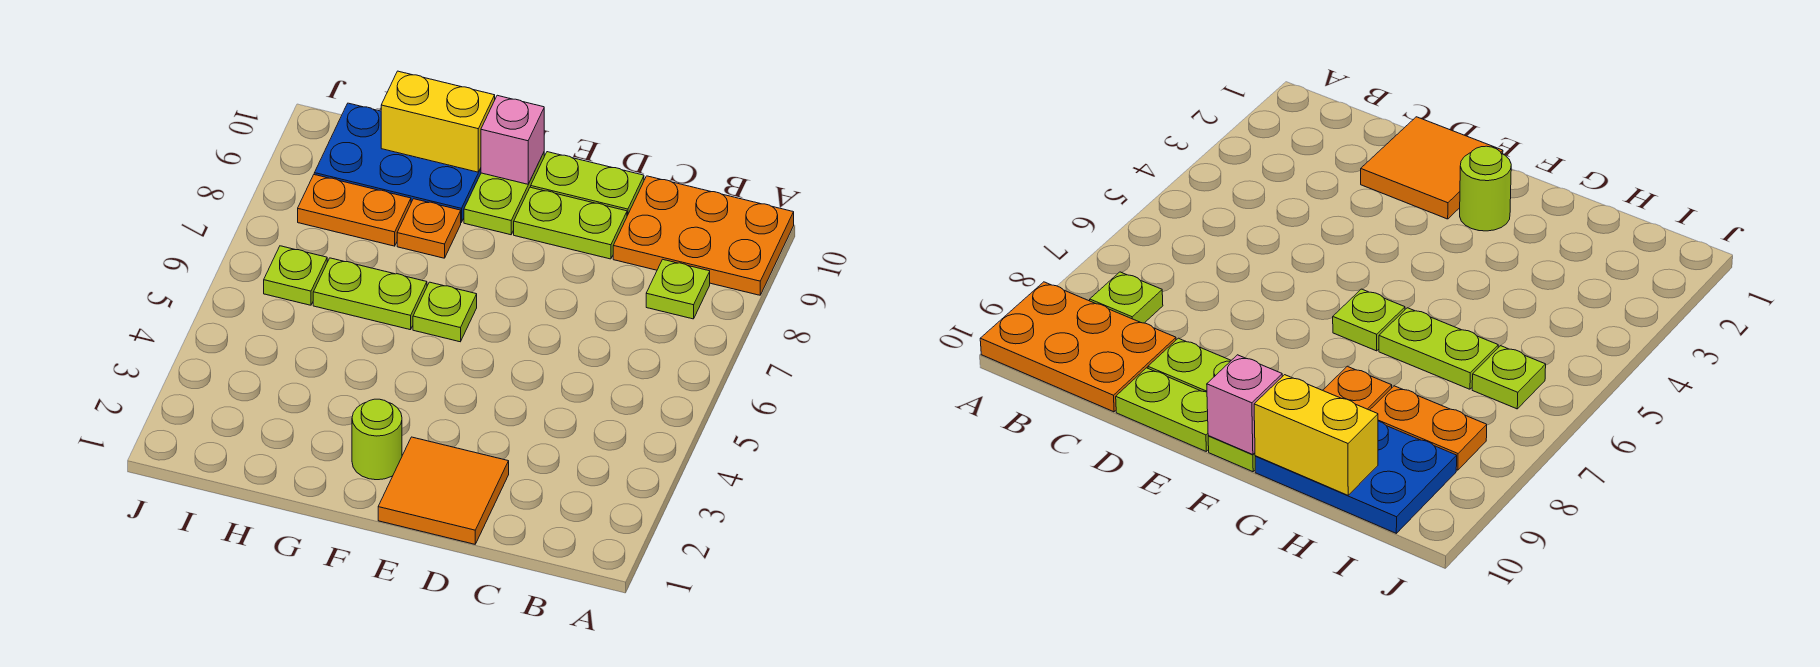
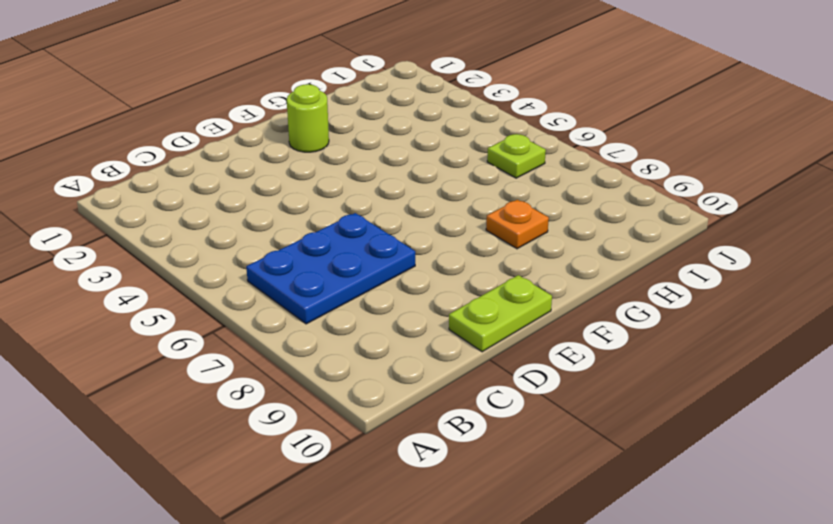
blue 2x3 plate [246,213,415,324] -> blue 2x3 plate moved to [314,103,481,222]
none -> orange 2x3 plate [613,176,794,295]
none -> lime 1x1 plate [646,259,710,319]
none -> orange 2x2 tile [378,437,509,544]

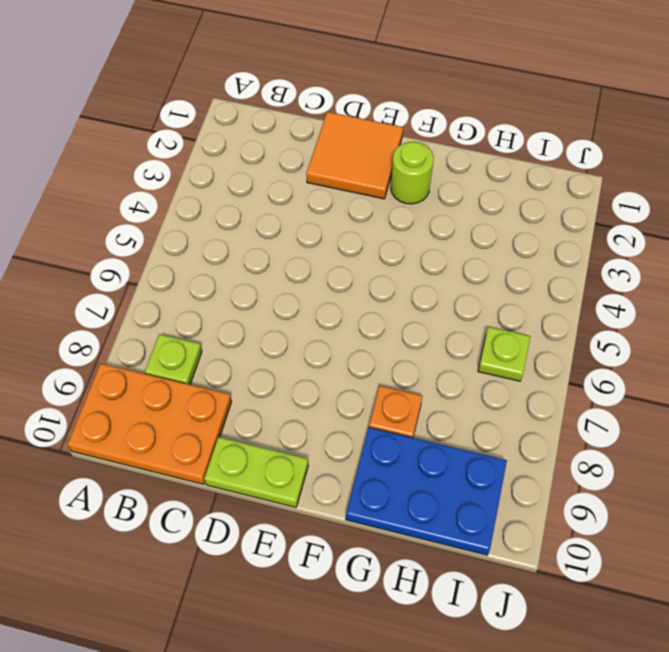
none -> lime 1x2 plate [514,187,627,259]
none -> lime 1x1 plate [413,282,477,342]
none -> lime 1x2 plate [464,153,544,235]

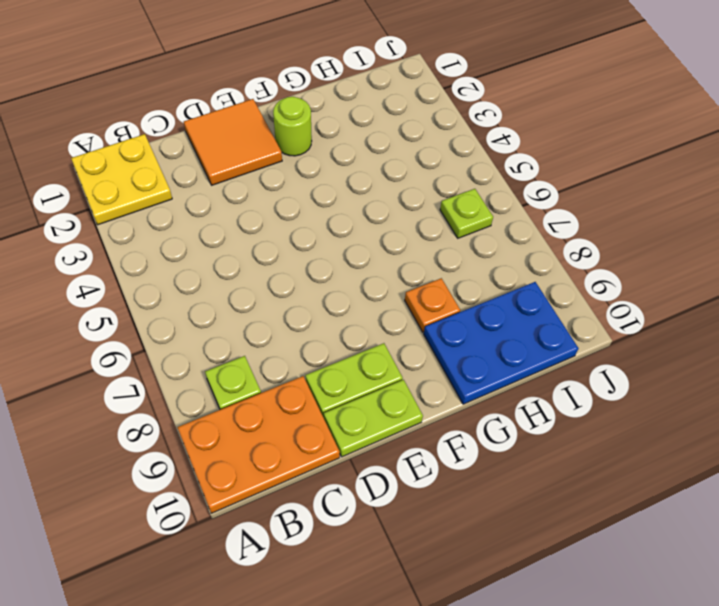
yellow 2x2 plate [71,134,172,225] -> none
none -> lime 1x1 plate [413,282,477,342]
none -> lime 1x2 plate [464,153,544,235]
none -> lime 1x2 plate [313,258,427,330]

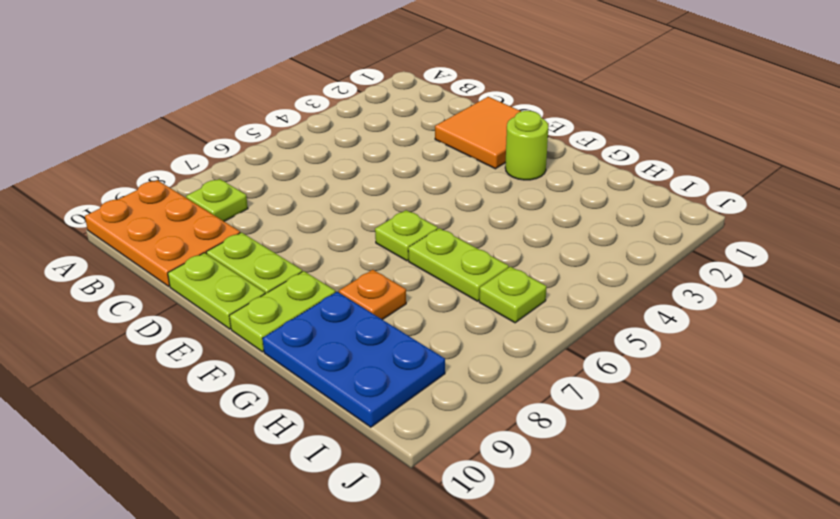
none -> orange 1x2 plate [298,175,411,246]
none -> pink 1x1 brick [481,95,544,184]
none -> yellow 1x2 brick [381,71,495,172]

